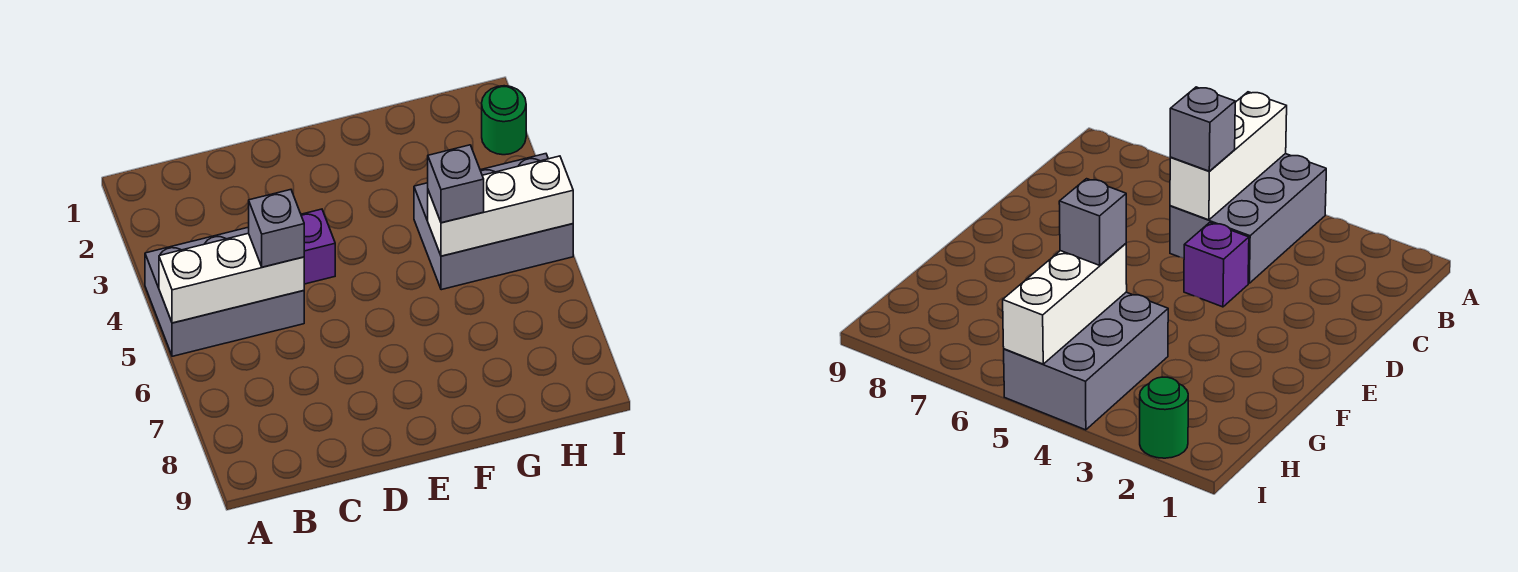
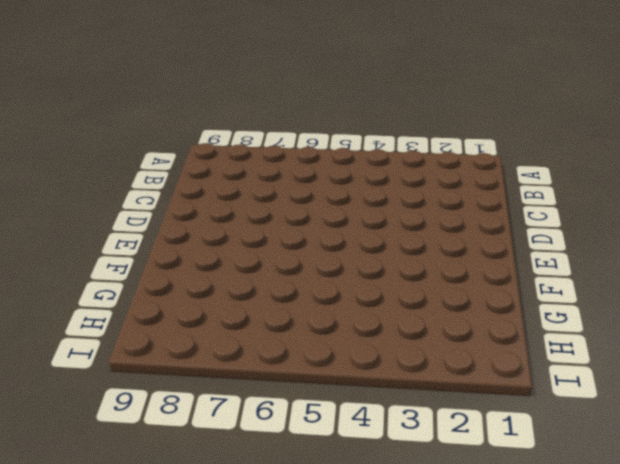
none -> grey 2x3 brick [145,227,304,356]
none -> purple 1x1 brick [301,209,335,284]

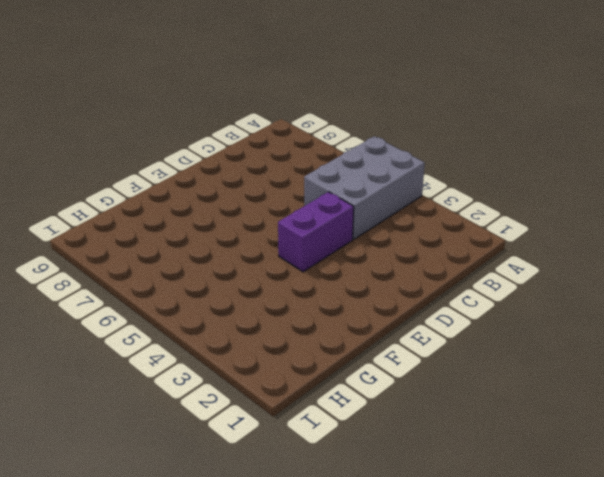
purple 1x2 brick [278,192,354,272] -> purple 1x1 brick [301,209,335,284]
none -> grey 2x3 brick [414,154,573,290]
none -> green 1x1 round brick [482,86,526,155]

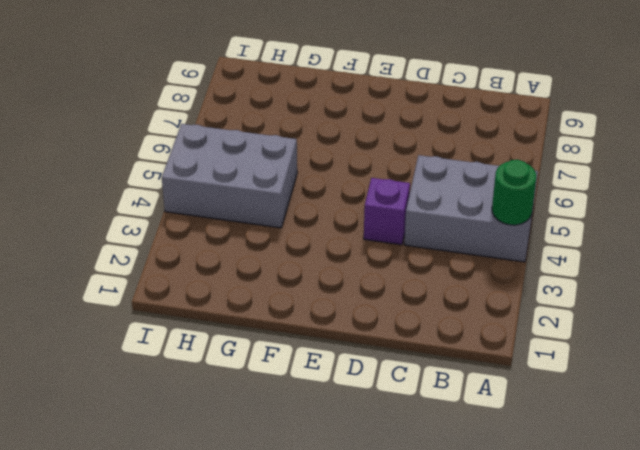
green 1x1 round brick [492,160,536,225] -> green 1x1 round brick moved to [482,86,526,155]
none -> white 1x3 brick [159,233,304,323]
none -> white 1x3 brick [428,156,573,256]

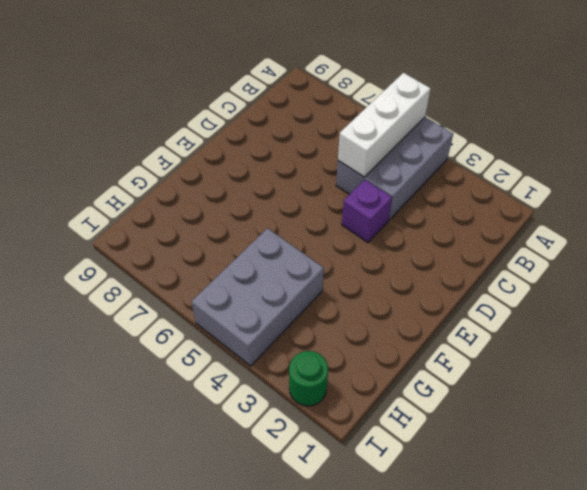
none -> white 1x3 brick [428,156,573,256]
none -> grey 1x1 brick [249,190,304,267]

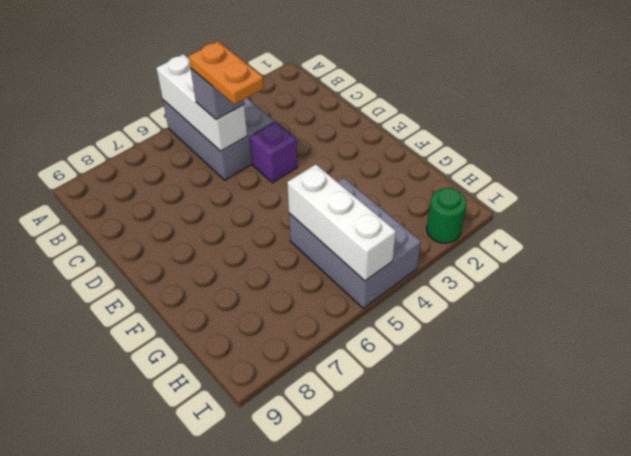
orange 1x2 plate [189,41,264,104] -> none
none -> grey 1x1 brick [428,145,484,223]

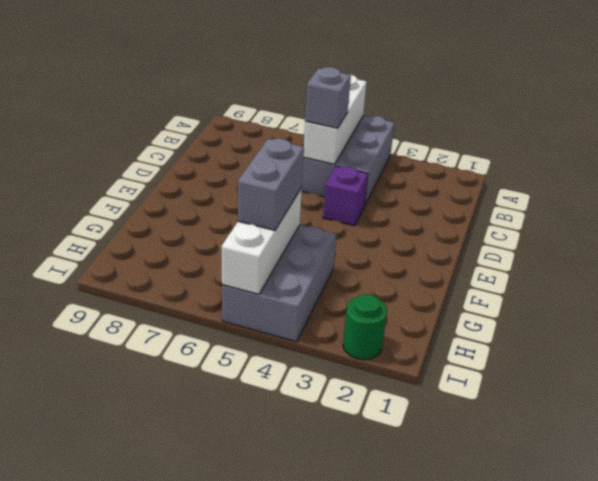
grey 1x2 brick [238,139,304,230] -> grey 1x1 brick [428,145,484,223]

